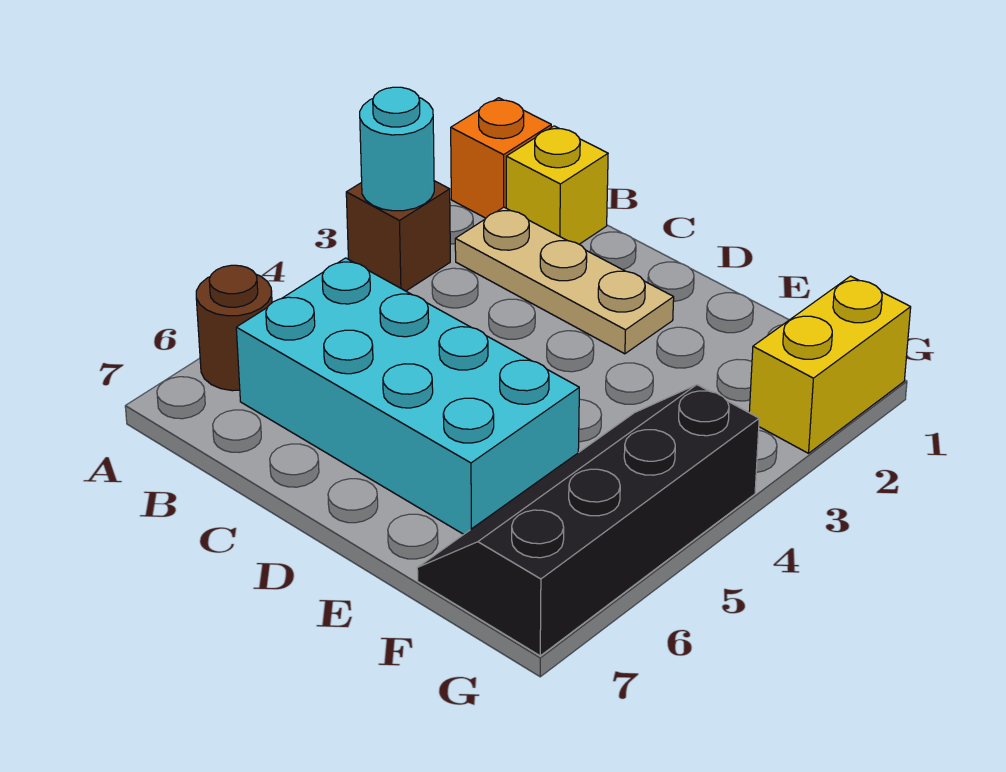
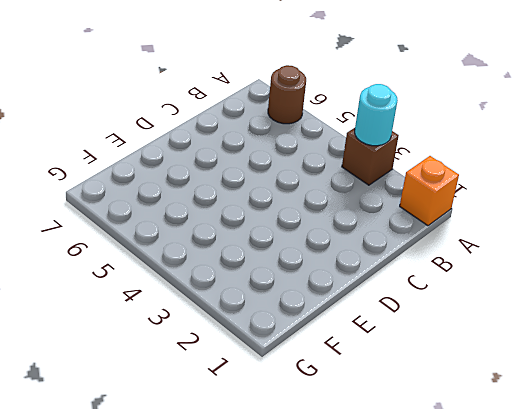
none -> yellow 1x1 brick [506,126,608,244]
none -> tan 1x3 plate [455,207,674,354]

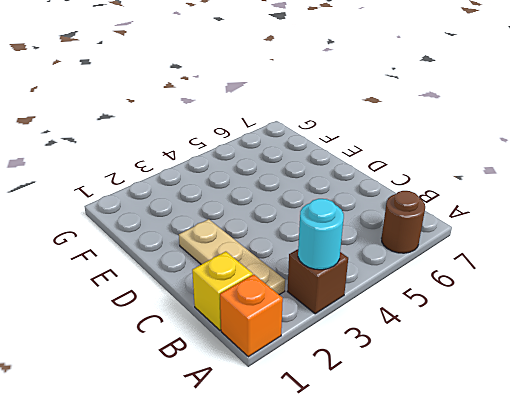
none -> cyan 2x4 brick [236,258,579,534]
none -> black 2x4 slope [417,385,759,656]

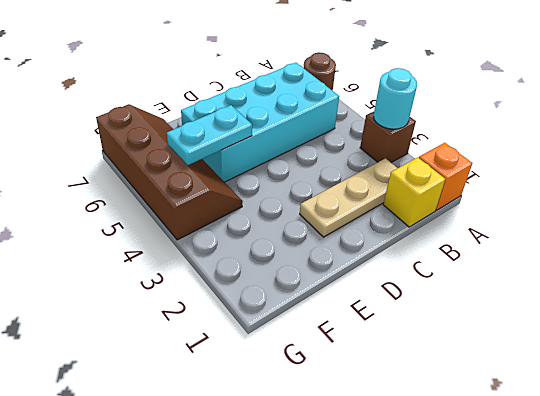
cyan 1x2 plate [167,105,252,165] -> none
brown 2x4 slope [96,104,243,240] -> black 2x4 slope [417,385,759,656]
none -> yellow 1x2 brick [749,276,911,453]

